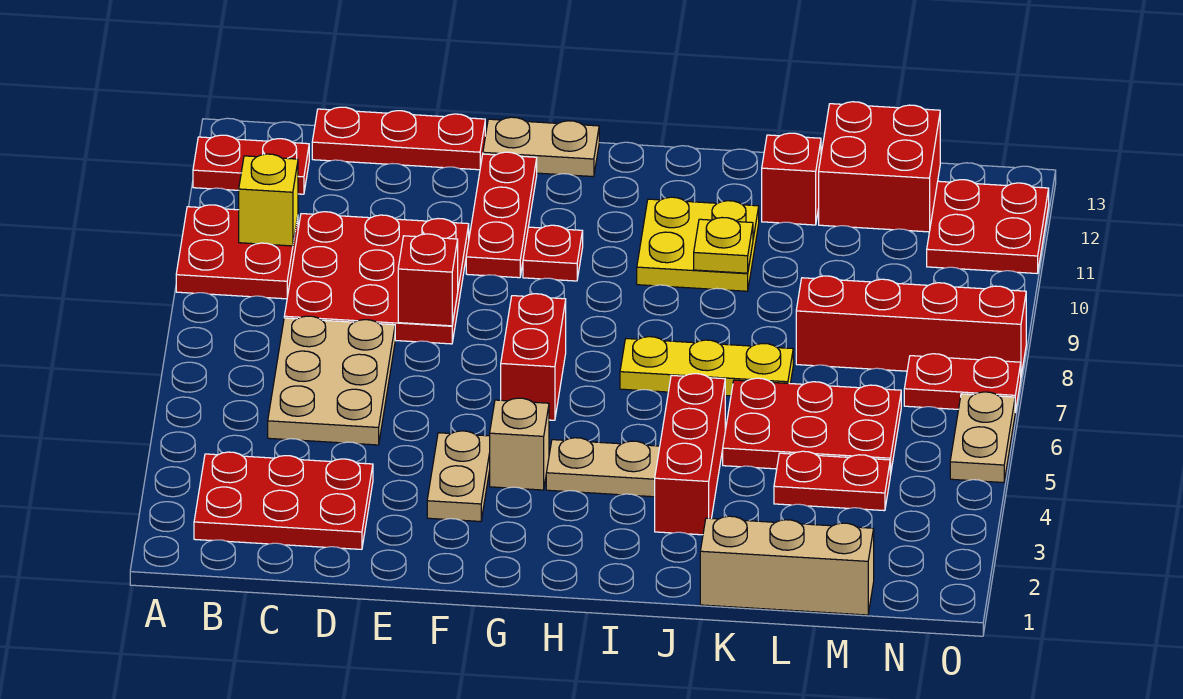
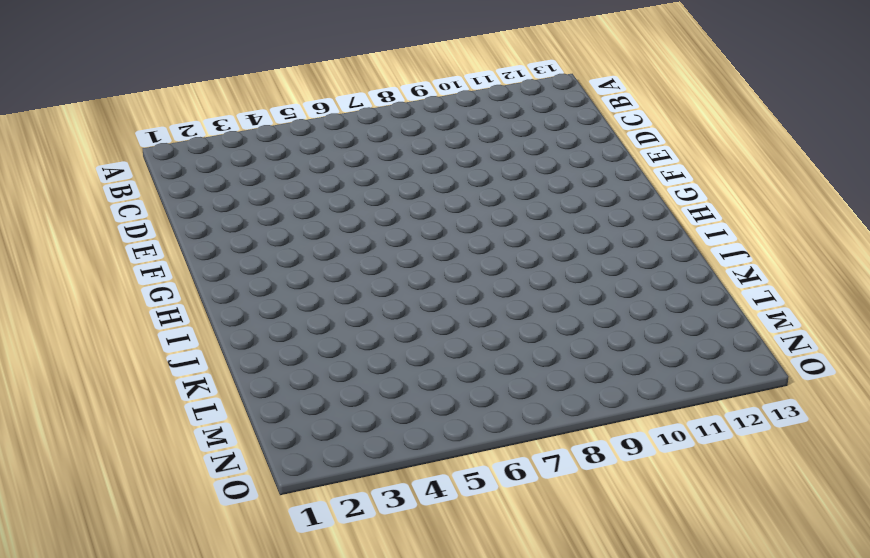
none -> red 2x2 plate [176,205,298,299]
none -> red 1x2 plate [193,135,309,194]
none -> red 2x3 plate [194,452,373,549]

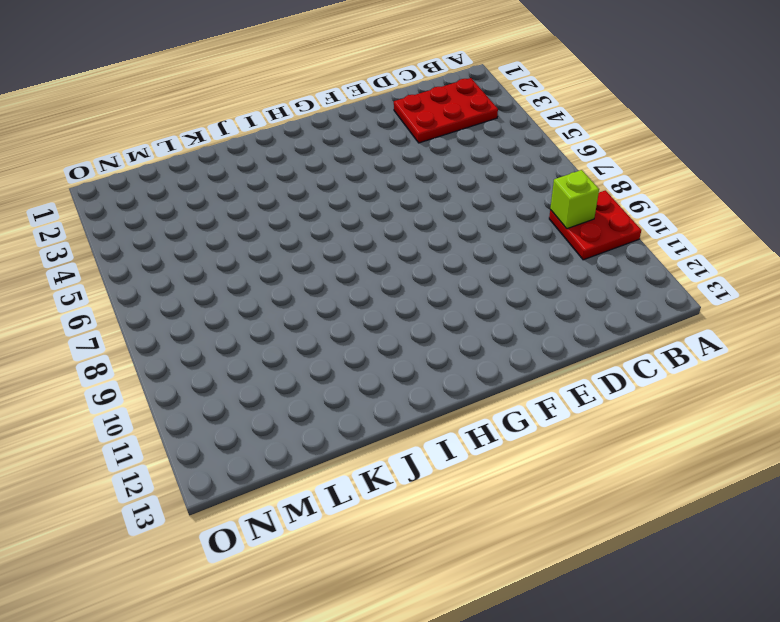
lime 1x1 brick [550,170,599,229] -> none
none -> red 1x2 plate [193,135,309,194]
none -> tan 2x3 plate [268,316,395,445]
none -> red 3x3 plate [284,212,469,344]

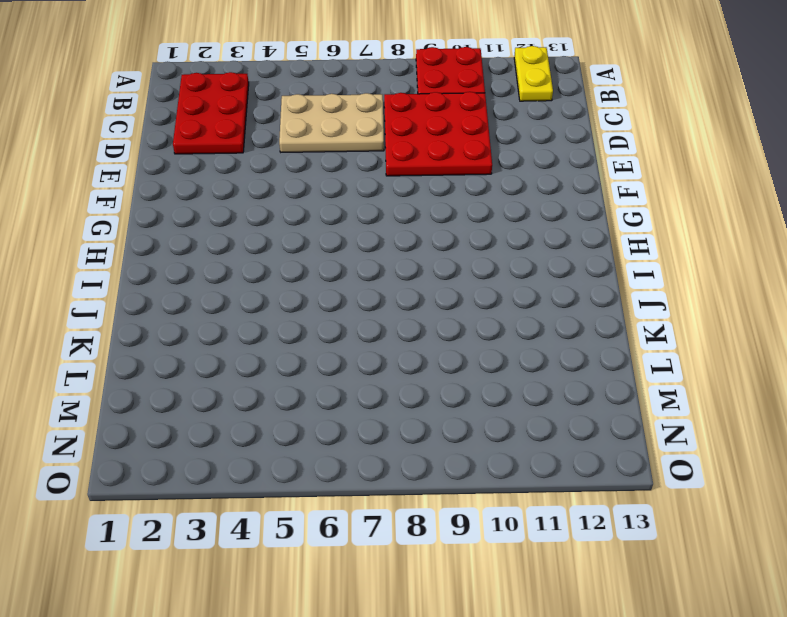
yellow 1x2 plate [514,46,553,101] -> red 1x2 plate [193,135,309,194]
none -> red 1x3 plate [312,107,485,170]
none -> tan 1x2 plate [427,431,490,521]
none -> red 1x3 plate [466,152,537,278]

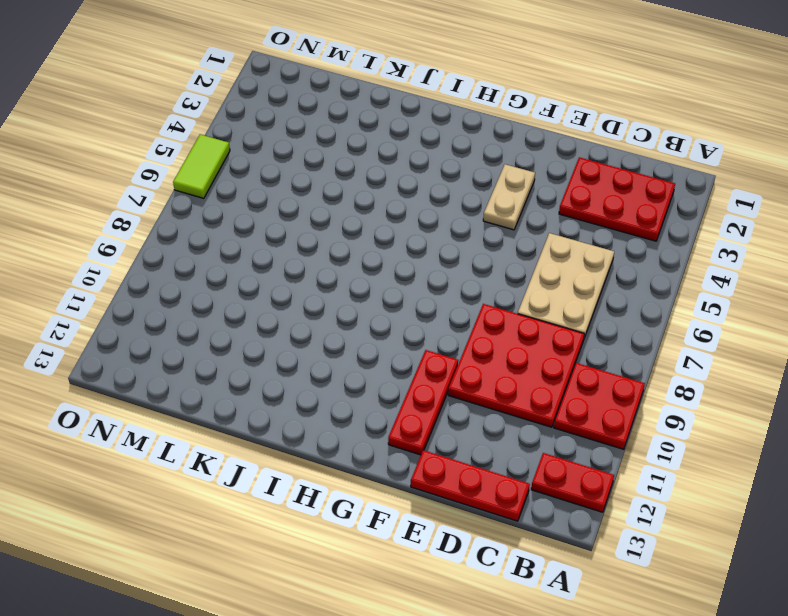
lime 1x2 tile [173,134,230,198] -> tan 1x2 plate [950,392,1015,483]
none -> tan 1x2 plate [483,117,599,177]
none -> tan 1x1 brick [490,398,549,490]
none -> red 1x2 brick [501,294,566,420]

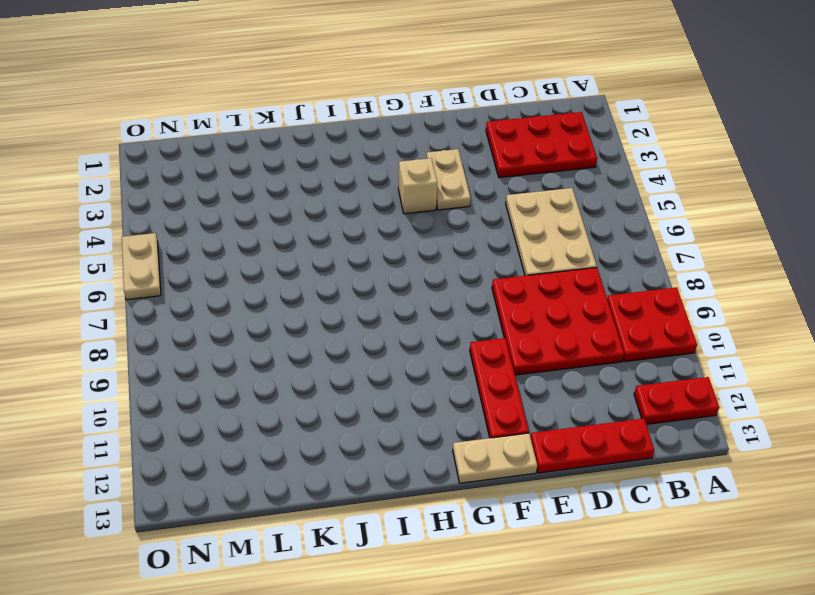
none -> red 1x2 brick [501,294,566,420]
none -> red 1x1 plate [523,225,583,281]
none -> tan 1x2 plate [546,438,660,497]

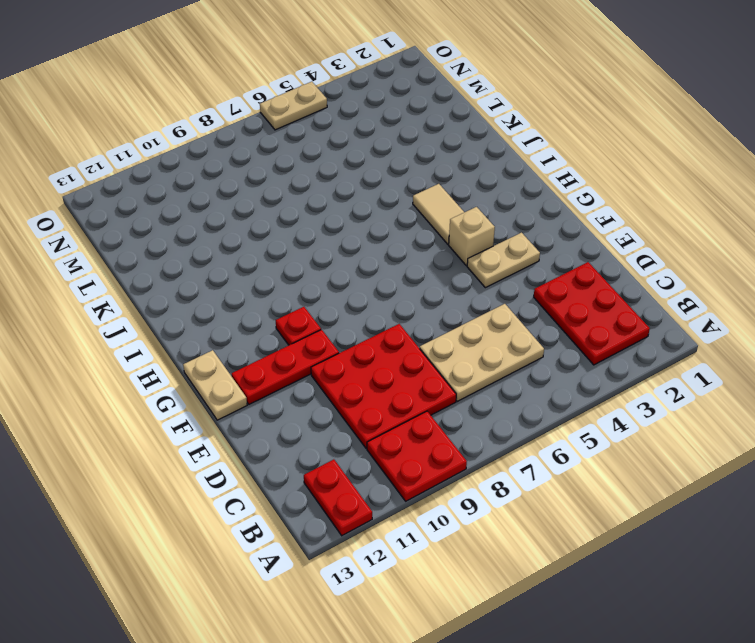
tan 1x2 tile [413,184,464,244] -> tan 1x2 plate [546,438,660,497]
none -> red 1x3 plate [312,107,485,170]
none -> red 1x2 brick [501,294,566,420]
none -> yellow 1x3 plate [620,337,793,396]

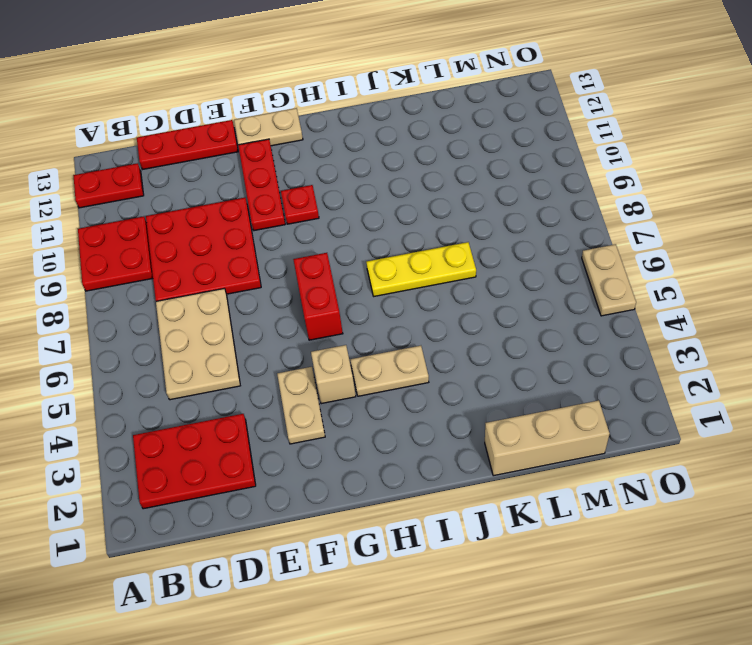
none -> yellow 2x2 plate [637,197,759,291]
none -> red 1x3 brick [655,374,725,535]
none -> red 2x3 plate [723,378,901,475]

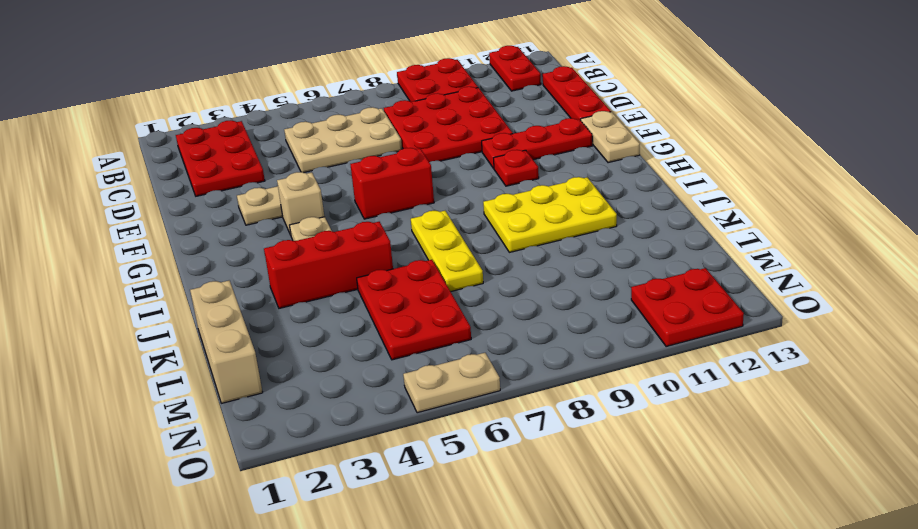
yellow 2x3 plate [483,177,617,252] -> yellow 2x2 plate [637,197,759,291]
none -> red 1x1 brick [762,133,821,225]
none -> red 1x2 plate [774,451,890,511]
none -> red 1x4 brick [796,276,1026,375]

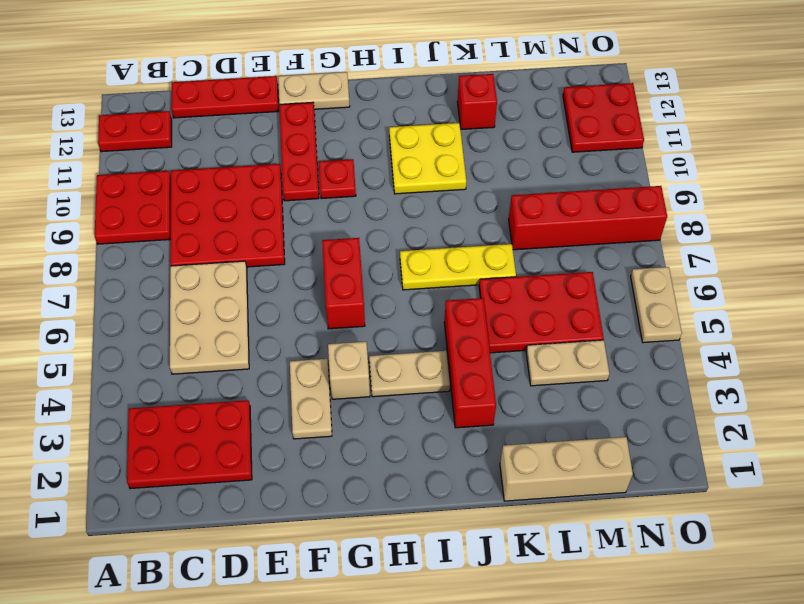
tan 1x2 plate [526,340,609,386] -> red 1x2 plate [774,451,890,511]
none -> red 2x2 brick [819,102,940,232]
none -> red 1x2 plate [904,354,1021,412]
none -> yellow 1x1 brick [239,154,298,246]

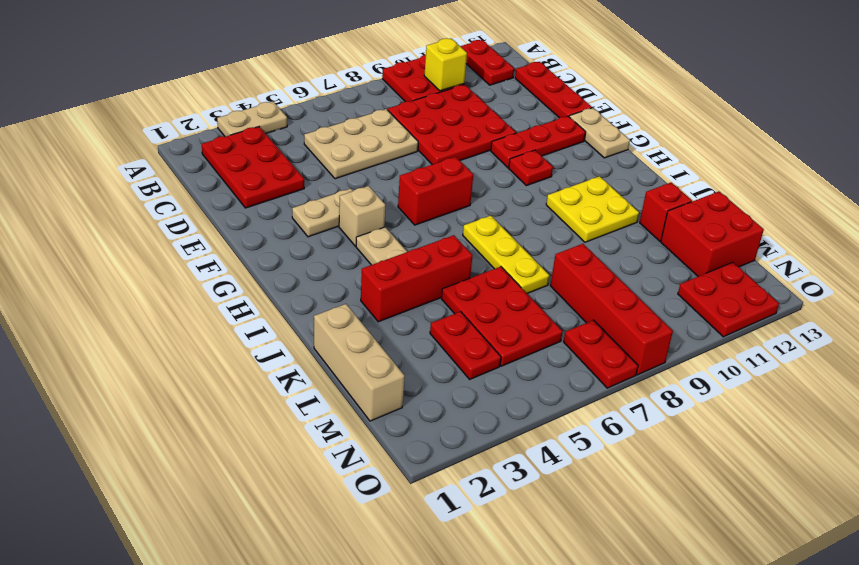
tan 1x2 plate [217,102,287,137] -> tan 1x2 plate moved to [950,392,1015,483]
none -> red 1x1 brick [398,234,458,326]
none -> yellow 1x1 plate [694,218,753,273]

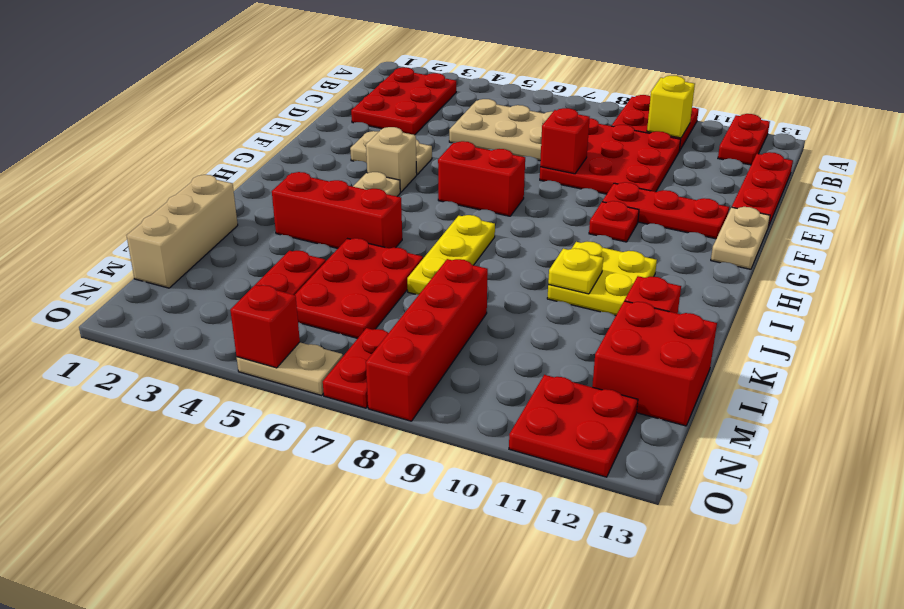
red 1x1 brick [230,285,300,368] -> none

